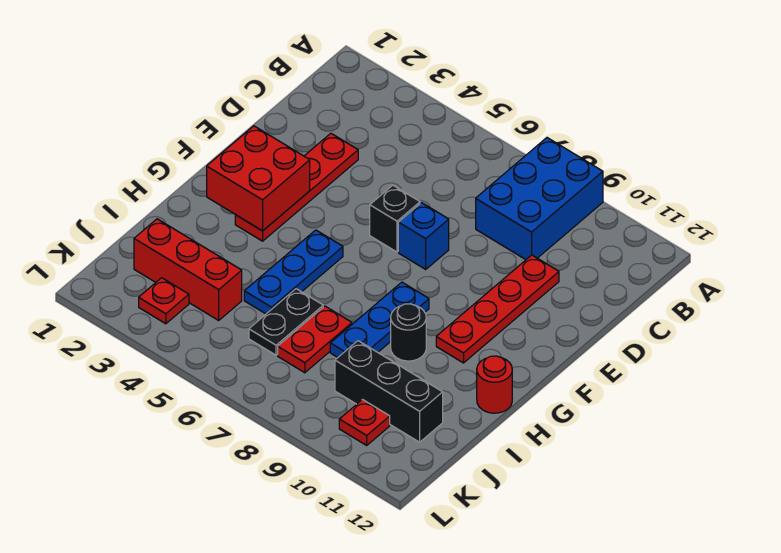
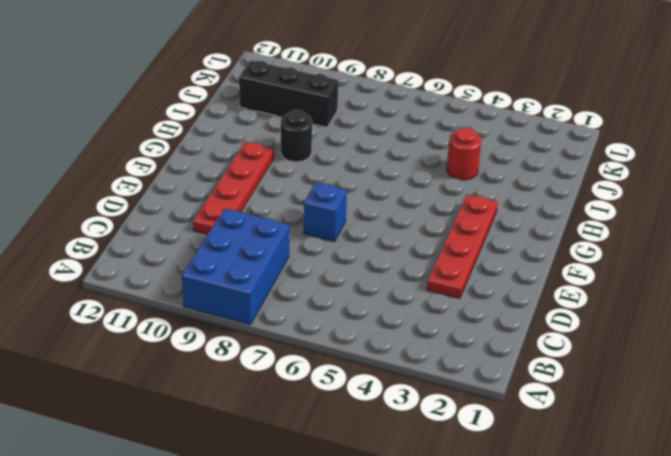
red 1x1 round brick [447,127,481,180] -> red 1x1 round brick moved to [477,356,512,413]
none -> black 1x1 brick [370,185,420,252]
none -> blue 1x3 plate [244,230,343,314]
none -> blue 1x3 plate [330,282,429,357]

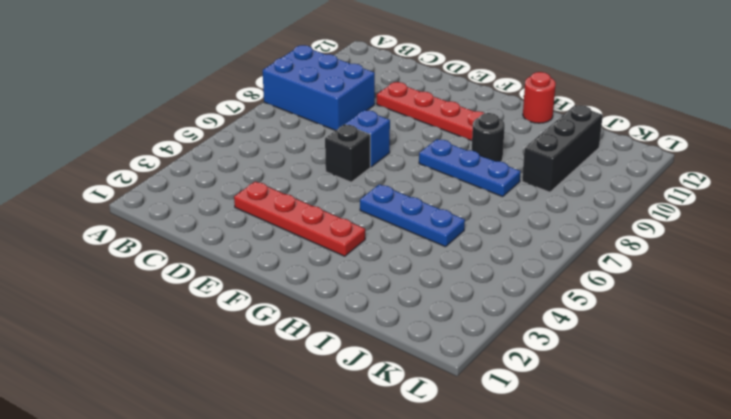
none -> black 1x2 plate [249,289,323,355]
none -> red 1x2 plate [278,306,352,373]
none -> red 1x3 brick [134,219,242,320]

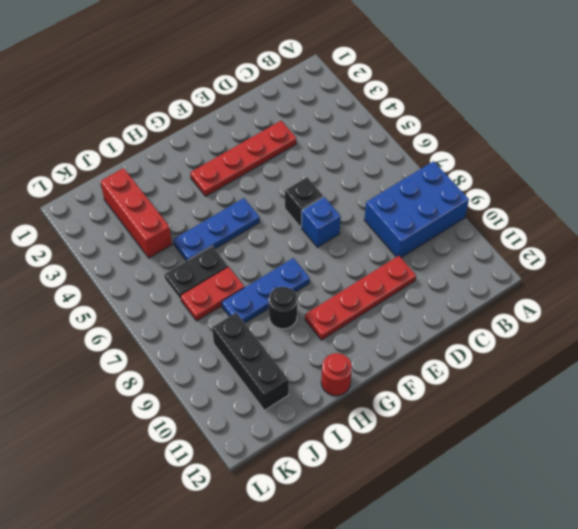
none -> red 1x1 plate [139,278,189,324]
none -> red 1x1 plate [339,400,390,445]
none -> red 2x2 brick [207,126,310,231]

